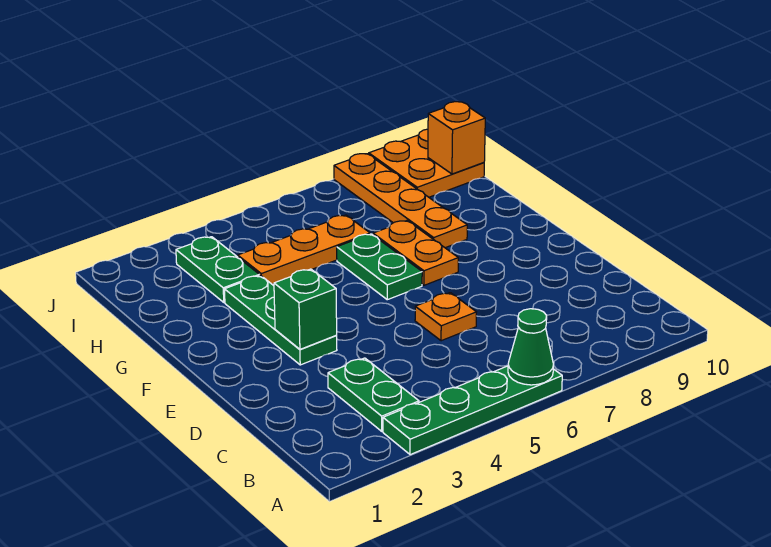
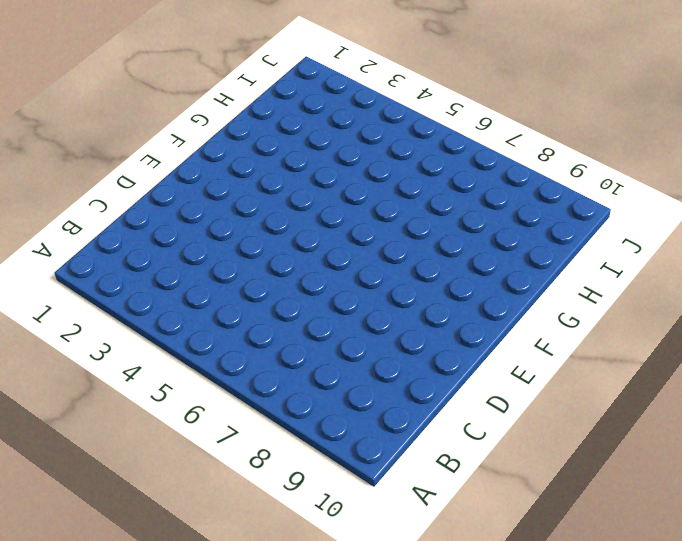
none -> green 1x4 plate [383,366,562,455]
none -> green 1x2 plate [328,358,419,431]
none -> orange 1x1 plate [415,293,476,341]

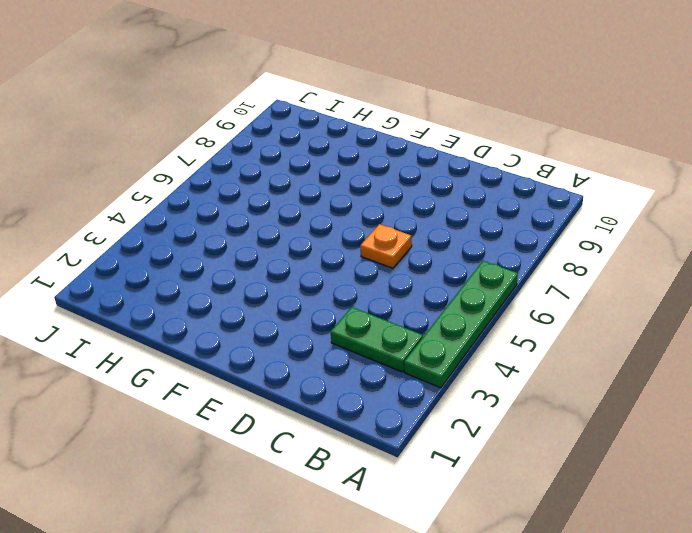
none -> green 1x3 plate [224,275,337,365]
none -> green 1x2 plate [337,234,422,300]
none -> orange 1x2 plate [373,221,458,285]

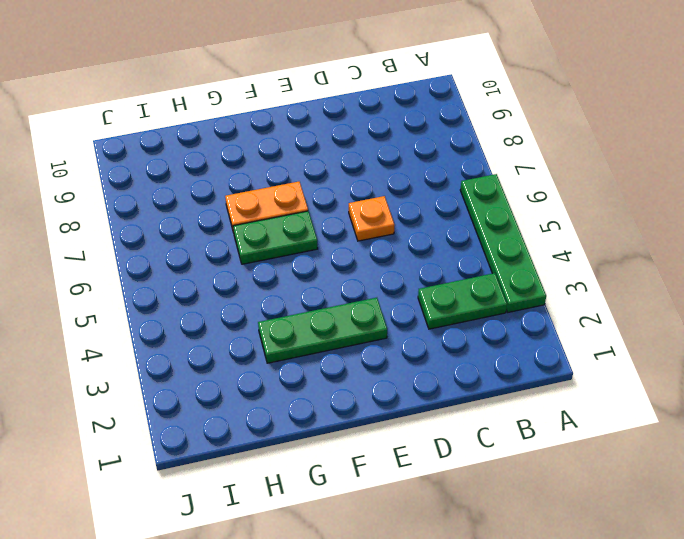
none -> orange 1x4 plate [334,154,467,248]
none -> green 1x2 plate [176,237,259,302]
none -> orange 1x3 plate [238,215,370,284]

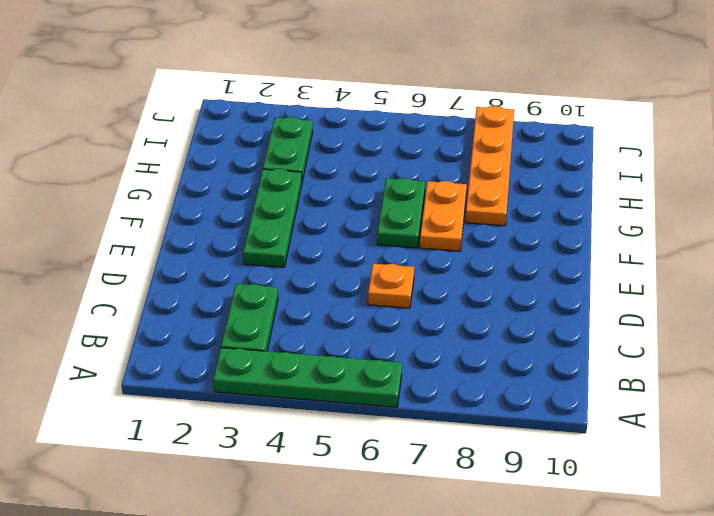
none -> orange 1x3 plate [238,215,370,284]
none -> orange 2x2 plate [369,129,484,197]
none -> green 1x1 cone [508,309,553,385]

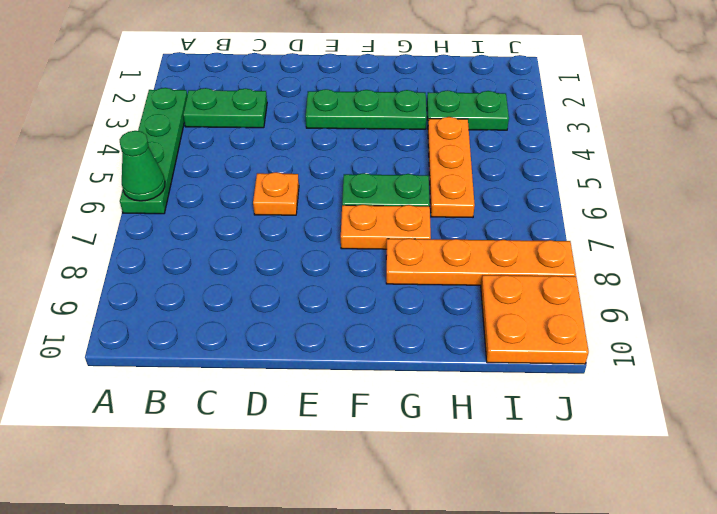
none -> green 1x1 brick [274,269,337,349]
none -> orange 1x1 brick [428,102,485,174]

